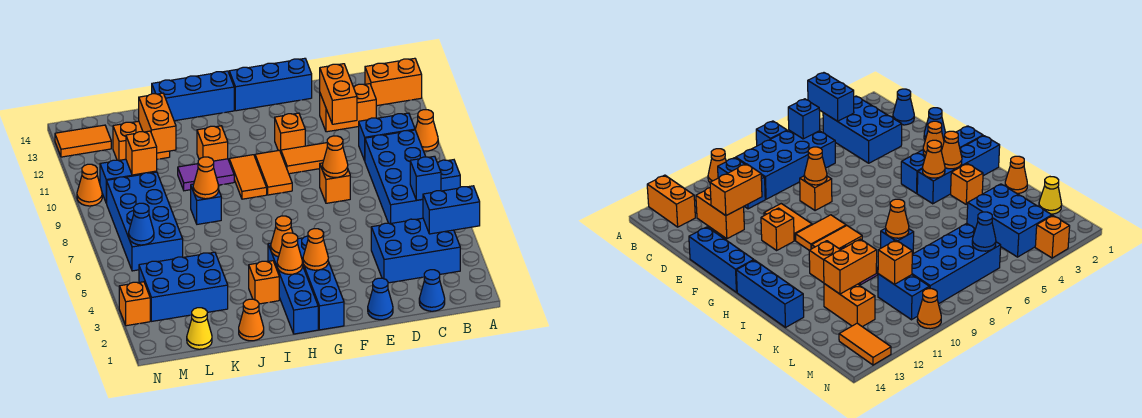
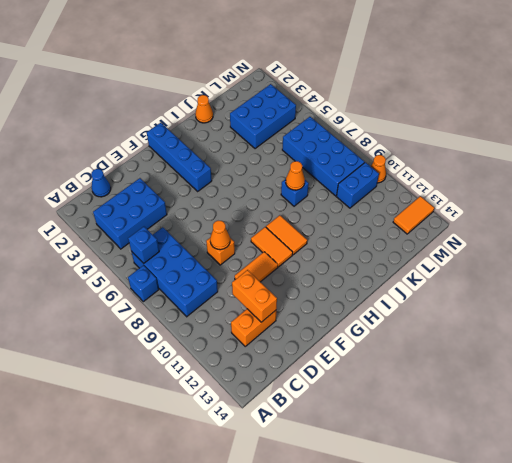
none -> orange 1x1 cone [415,110,438,151]
none -> orange 1x2 brick [365,58,422,106]
none -> blue 1x2 brick [359,113,415,161]
none -> blue 1x1 cone [368,278,393,320]

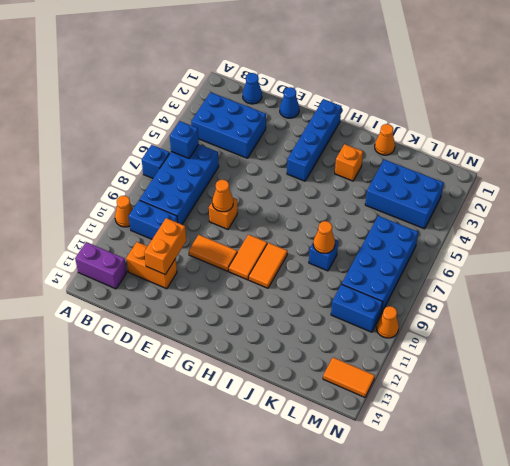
purple 1x2 brick [75,242,127,289] -> orange 1x2 brick [365,58,422,106]
none -> blue 1x3 brick [229,58,312,111]
none -> orange 1x1 brick [275,113,305,152]
none -> blue 1x4 brick [268,243,318,334]
none -> blue 1x3 brick [152,71,234,121]

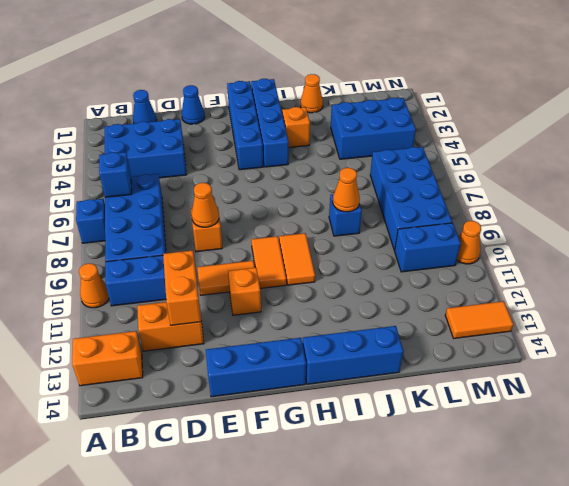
none -> purple 1x2 tile [178,159,234,191]
none -> orange 1x1 brick [197,126,228,161]
none -> orange 1x2 brick [113,121,170,160]
none -> yellow 1x1 cone [187,308,212,349]

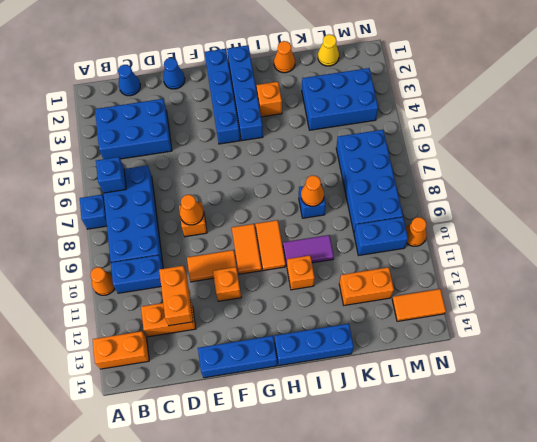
none -> orange 1x1 brick [119,282,150,326]
none -> blue 1x2 brick [423,186,480,234]
none -> orange 1x1 cone [303,229,328,270]
none -> orange 1x1 cone [277,233,303,274]

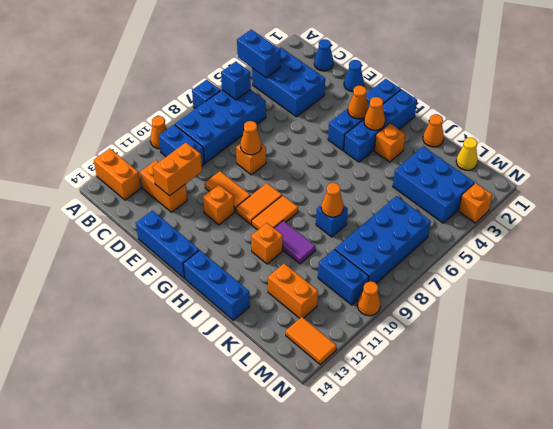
none -> orange 1x1 cone [271,216,293,257]
none -> orange 1x2 brick [139,93,176,153]
none -> orange 1x1 brick [126,131,157,175]
none -> blue 1x1 cone [129,203,154,245]

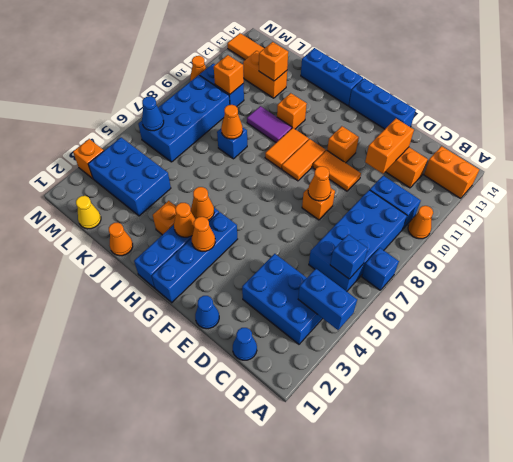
orange 1x1 brick [259,42,288,81] -> orange 1x2 brick [139,93,176,153]

